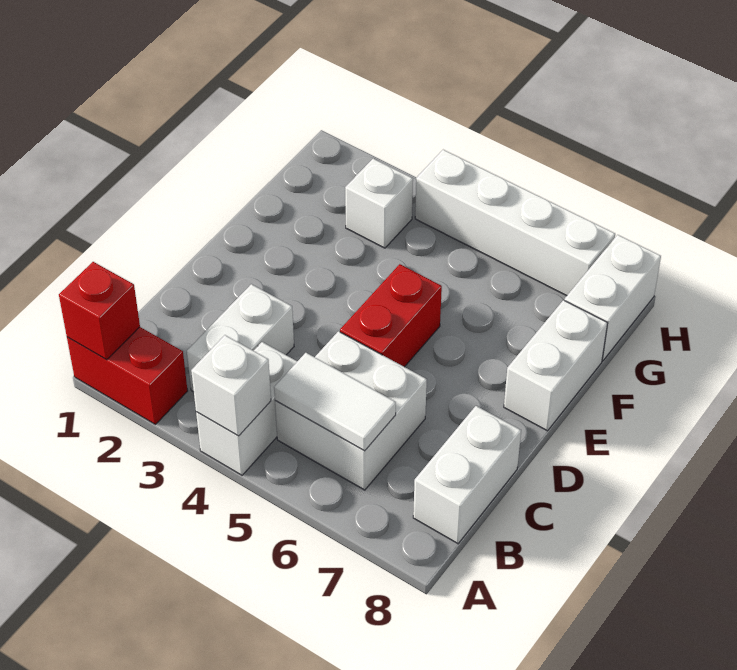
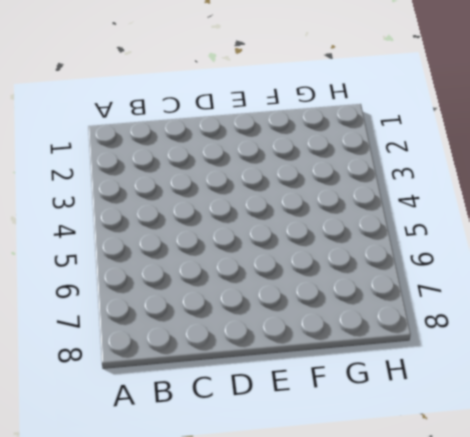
none -> red 1x2 brick [67,327,188,424]
none -> white 1x2 brick [196,342,297,475]
none -> white 1x2 brick [187,284,294,392]

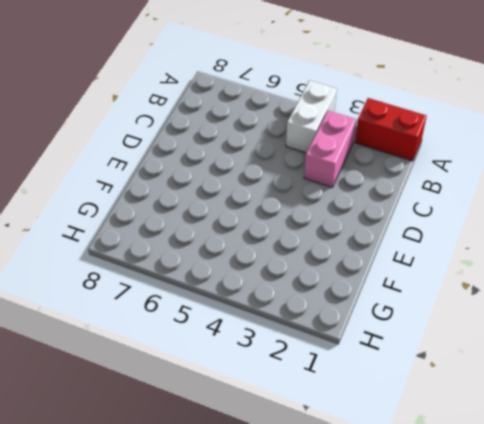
pink 1x2 brick [304,111,356,187] -> white 1x2 brick [187,284,294,392]
none -> white 2x2 brick [275,331,427,490]
none -> white 1x2 brick [413,406,521,544]
none -> red 1x2 brick [340,264,442,367]

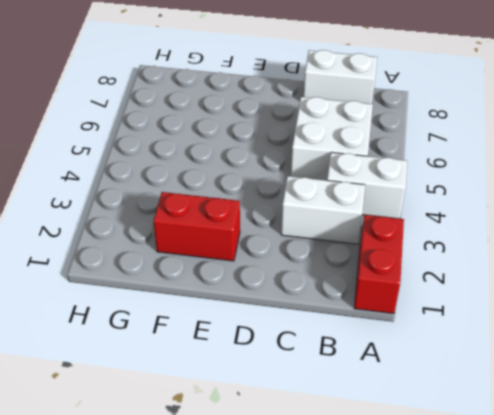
red 1x2 brick [153,192,240,261] -> red 1x2 brick moved to [340,264,442,367]
none -> white 1x2 brick [504,300,608,431]
none -> white 1x1 brick [345,159,413,248]
none -> white 1x2 brick [564,235,661,361]

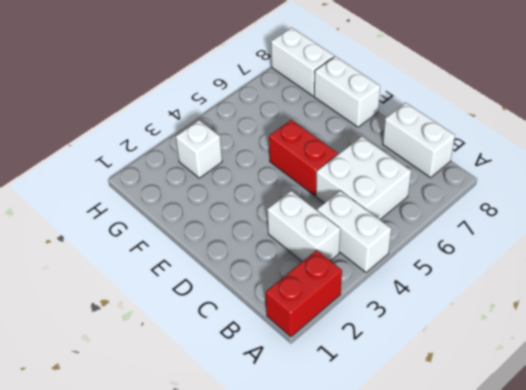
none -> white 1x4 brick [415,150,615,296]
none -> red 1x1 brick [59,262,140,360]
none -> white 1x1 brick [191,335,271,436]

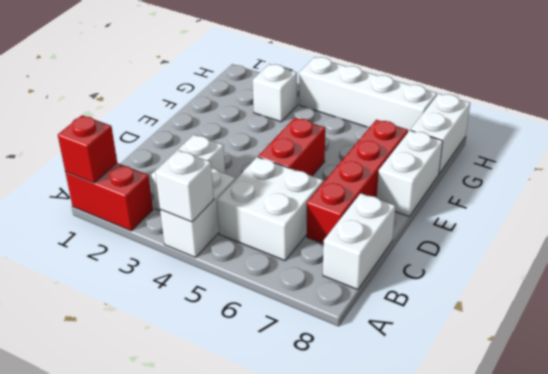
red 1x4 brick [307,120,408,244] -> none
none -> white 1x2 tile [274,353,396,451]

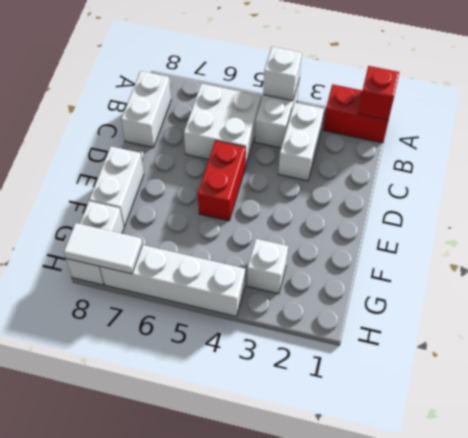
white 1x2 tile [64,223,142,274] -> white 1x2 tile moved to [274,353,396,451]

